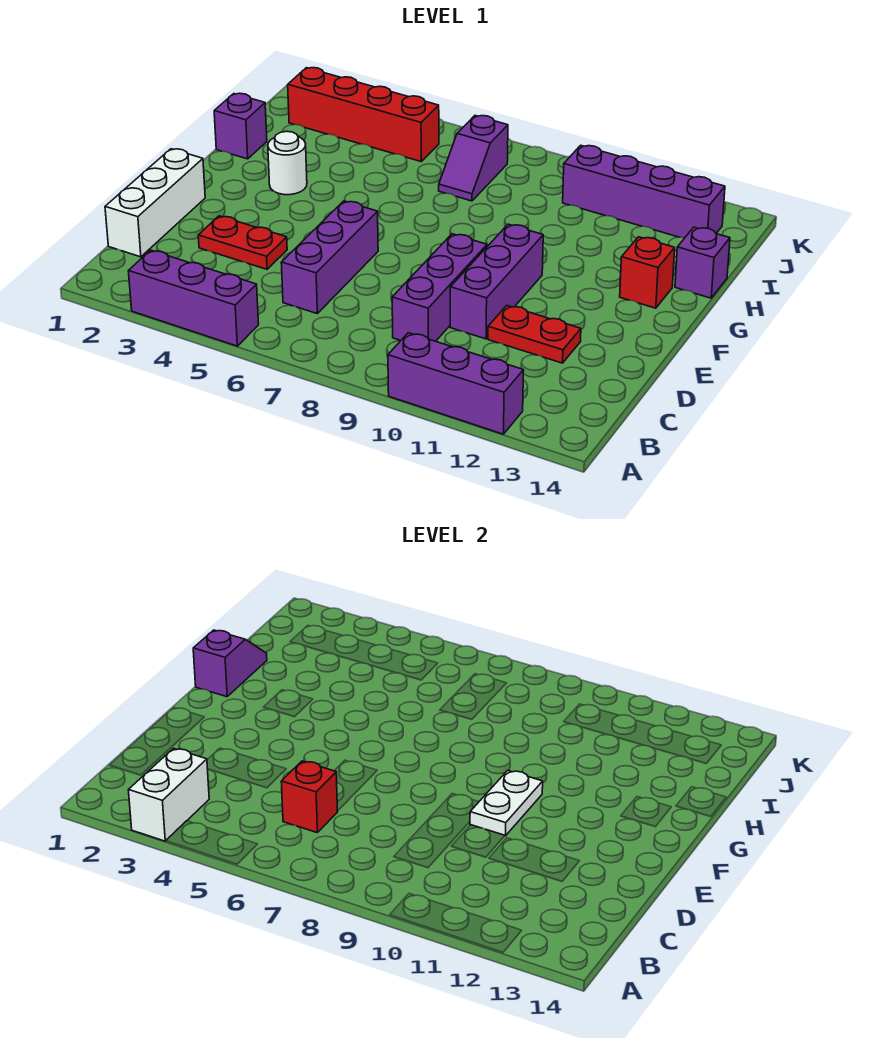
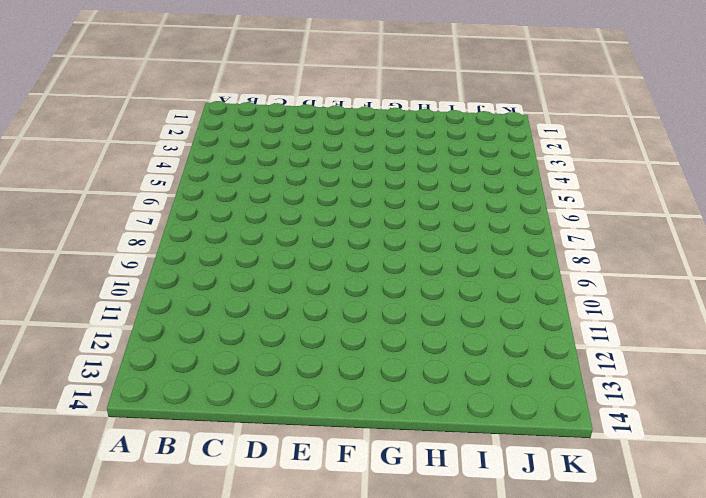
none -> purple 1x3 brick [129,250,259,346]
none -> purple 1x3 brick [388,333,524,434]
none -> white 1x3 brick [105,149,205,257]

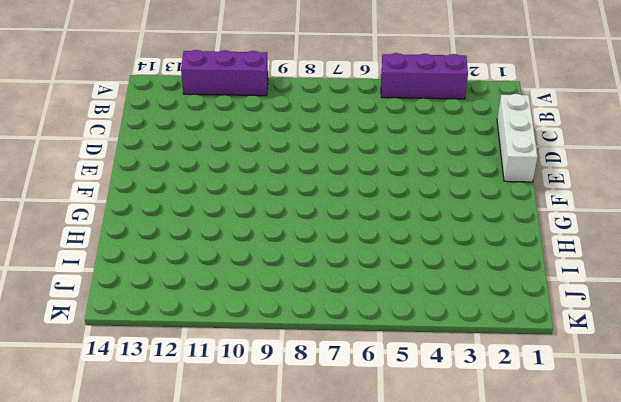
none -> purple 1x3 brick [281,201,378,313]
none -> purple 1x3 brick [392,234,487,341]
none -> red 1x2 plate [198,216,287,269]

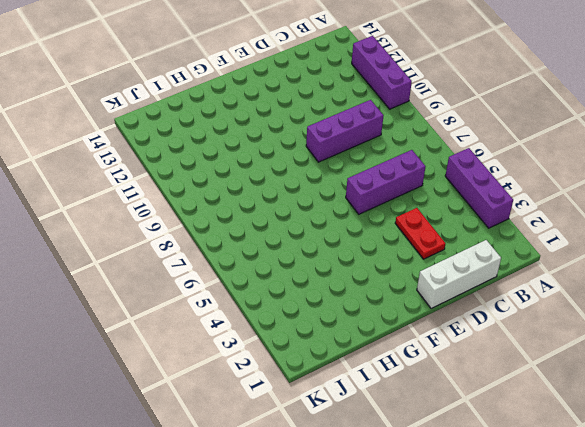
none -> purple 1x3 brick [450,224,543,339]
none -> red 1x2 plate [488,306,581,363]
none -> white 1x1 round brick [268,131,307,195]

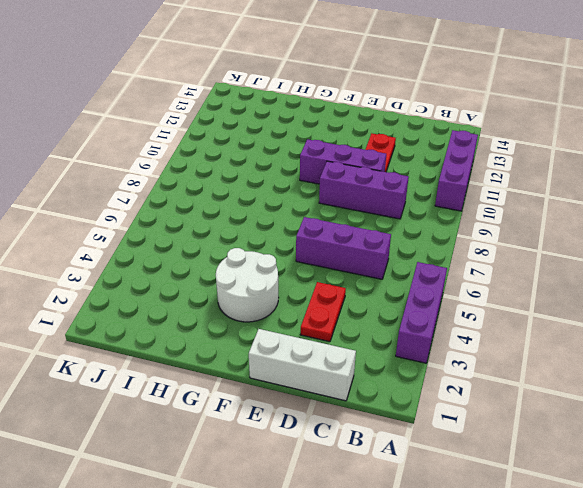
white 2x2 round brick [216,248,279,322] -> white 1x1 round brick [268,131,307,195]
none -> red 1x1 brick [620,237,675,308]
none -> purple 1x1 brick [214,93,267,159]
none -> purple 1x1 brick [675,227,730,298]

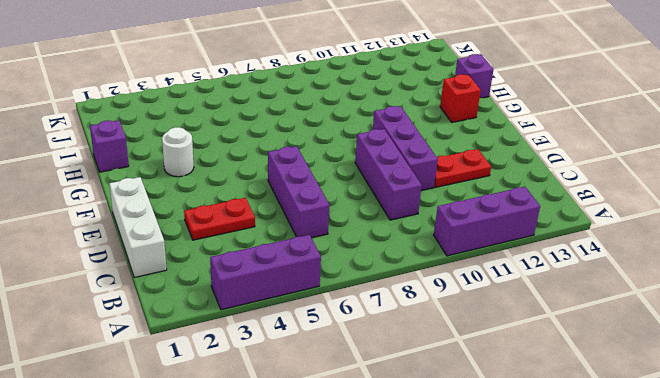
none -> purple 1x2 slope [439,116,508,201]
none -> red 1x4 brick [288,68,439,161]
none -> purple 1x4 brick [563,145,725,238]

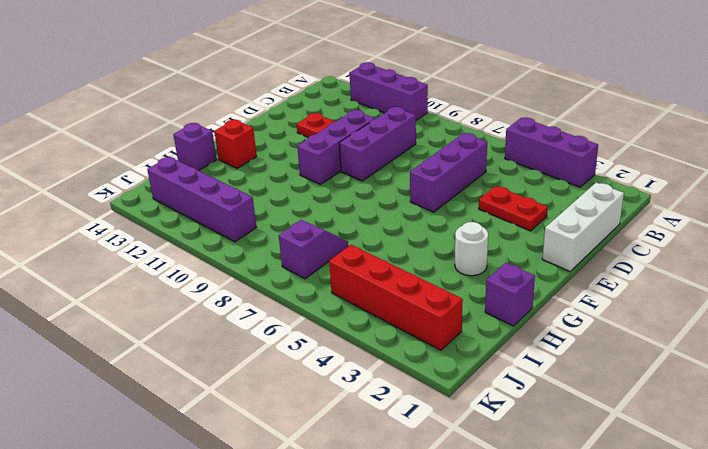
none -> white 1x2 brick [129,748,209,841]
none -> red 1x1 brick [281,761,337,832]
none -> white 1x2 plate [470,771,543,836]

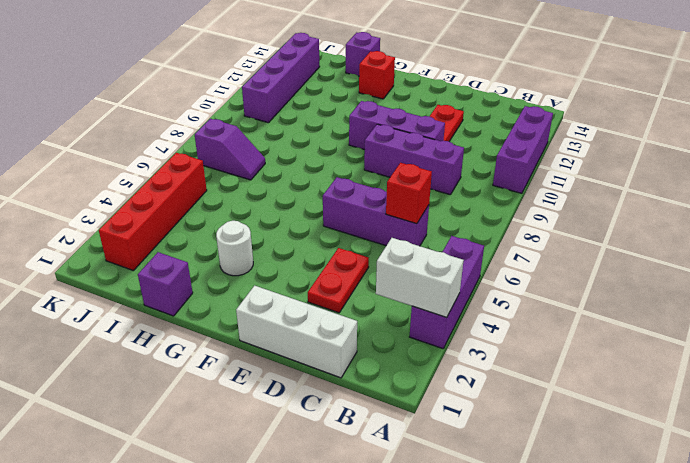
none -> white 1x2 plate [470,771,543,836]
none -> purple 1x2 slope [193,630,267,697]

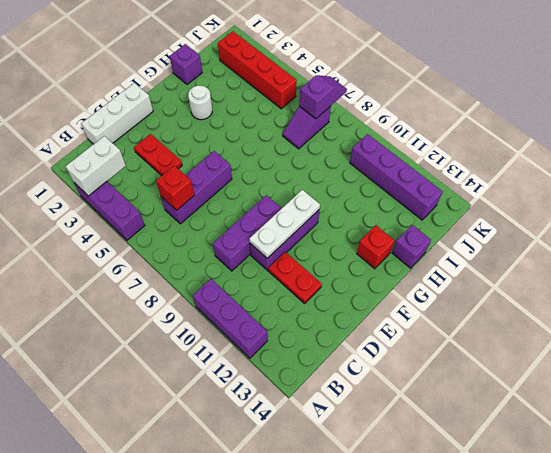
white 1x3 plate [249,190,320,258] -> white 1x2 plate [470,771,543,836]
purple 1x2 slope [299,75,347,119] -> purple 1x2 slope moved to [193,630,267,697]

